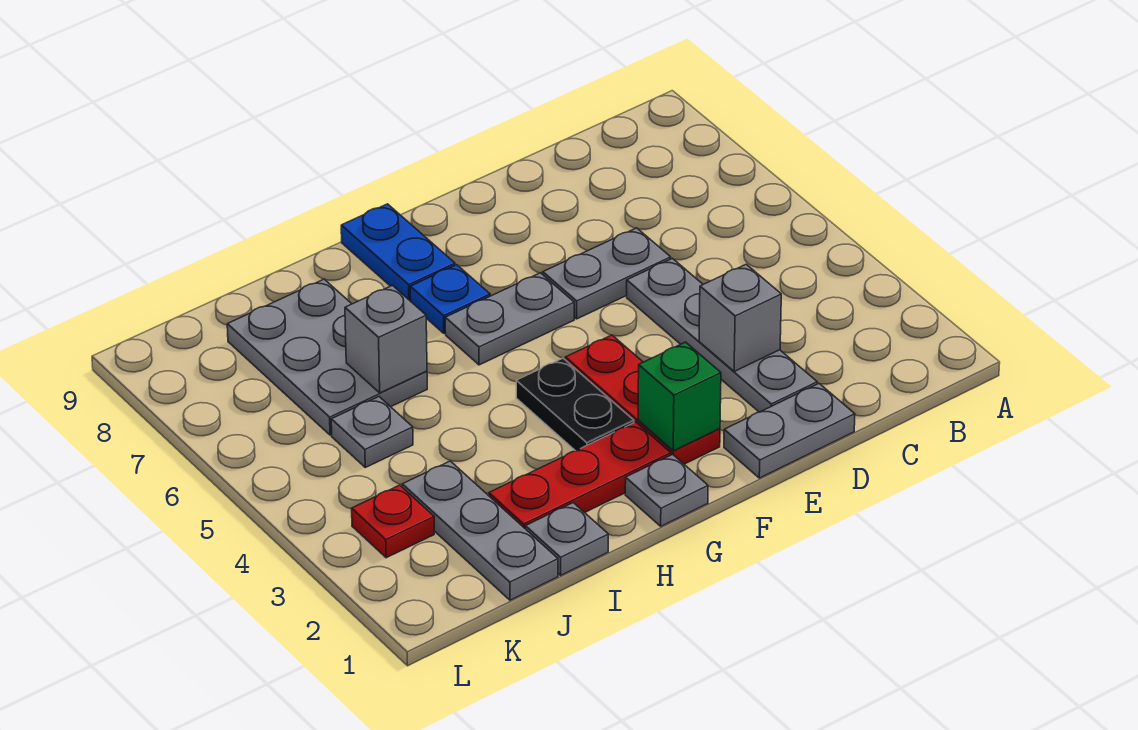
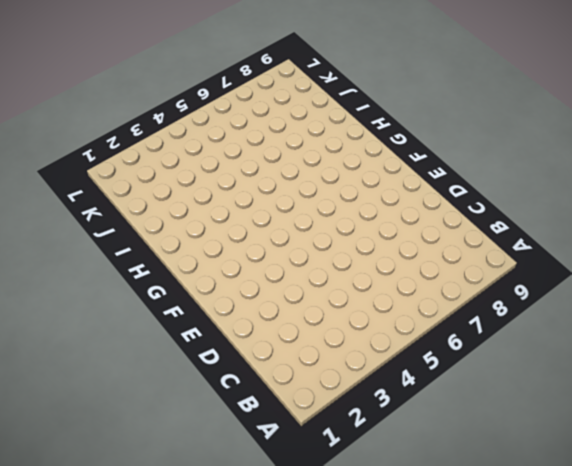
none -> grey 1x2 plate [724,383,855,478]
none -> grey 1x4 plate [627,259,817,412]
none -> grey 1x2 plate [543,228,671,319]

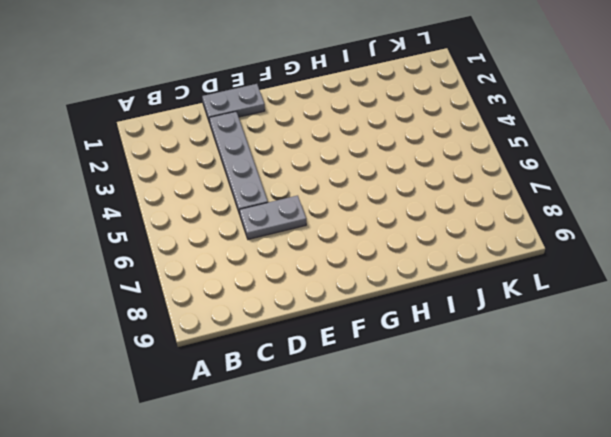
none -> red 1x3 plate [565,335,720,464]
none -> grey 1x2 plate [445,273,574,365]
none -> grey 1x1 plate [625,454,708,526]

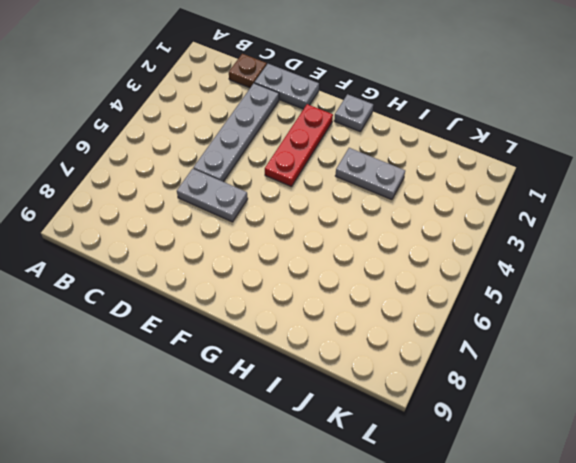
brown 1x1 plate [229,54,267,88] -> none
grey 1x2 plate [335,148,405,200] -> grey 1x2 plate moved to [445,273,574,365]
none -> red 1x3 plate [489,422,671,528]
none -> black 1x2 plate [516,358,634,451]
none -> blue 1x1 plate [410,265,490,333]

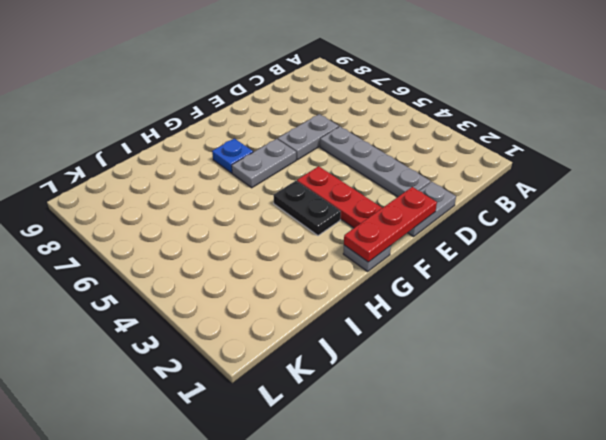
red 1x3 plate [344,187,437,262] -> red 1x3 plate moved to [489,422,671,528]
none -> blue 1x2 plate [341,204,455,301]
none -> grey 1x1 plate [525,503,608,575]
none -> grey 2x3 plate [227,279,427,435]

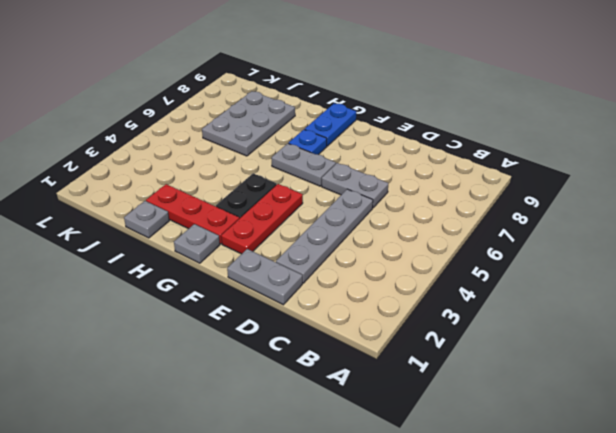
none -> grey 1x3 plate [402,461,558,600]
none -> grey 1x1 plate [331,397,413,467]
none -> red 1x1 plate [352,485,434,558]

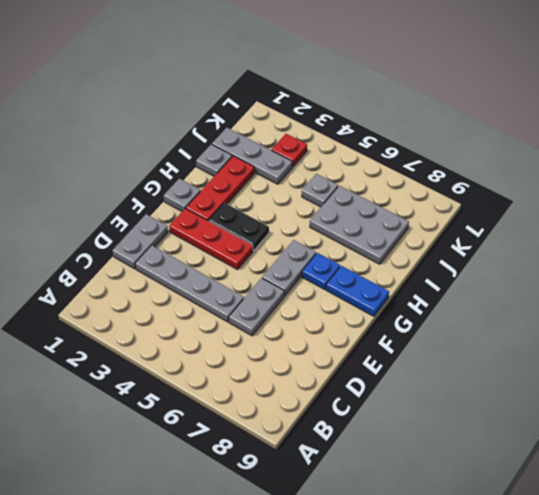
none -> grey 1x1 brick [699,265,781,371]
none -> green 1x1 brick [638,342,721,451]
none -> grey 1x1 brick [345,285,427,393]

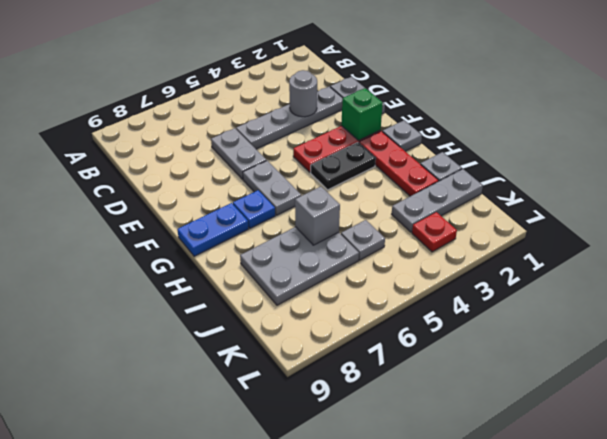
grey 1x1 round brick [289,70,317,117] -> grey 1x1 brick [699,265,781,371]

